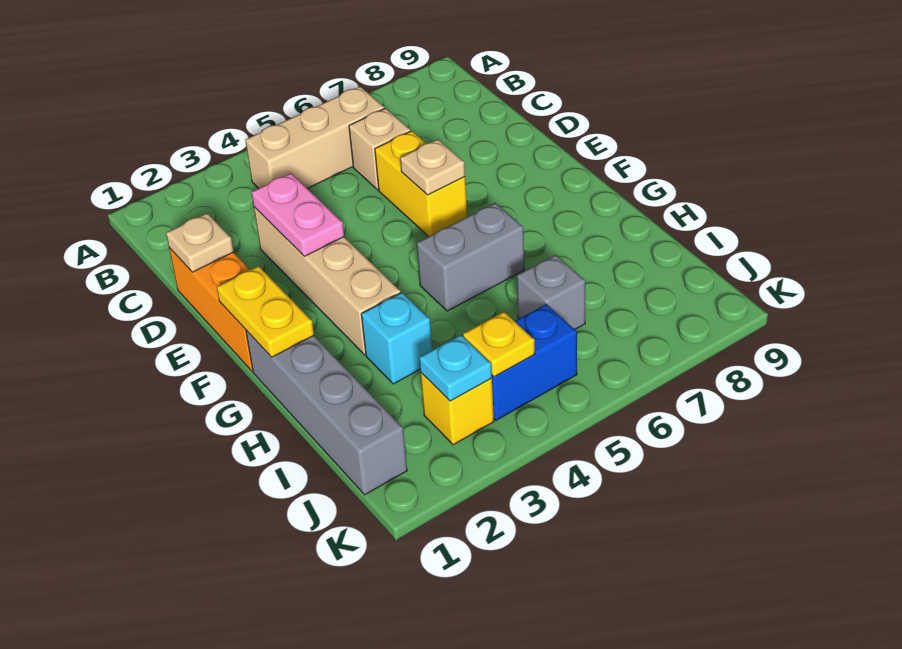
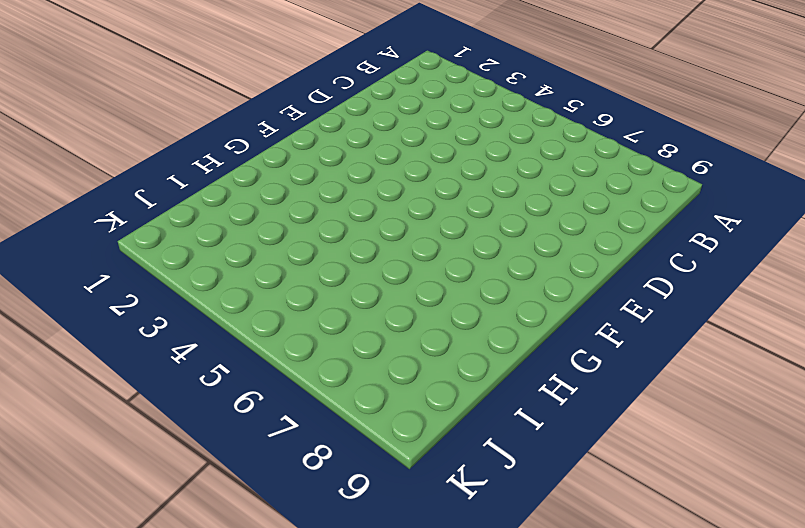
none -> tan 1x3 brick [245,86,384,189]
none -> tan 1x1 brick [349,108,410,190]
none -> orange 1x3 brick [169,248,253,371]

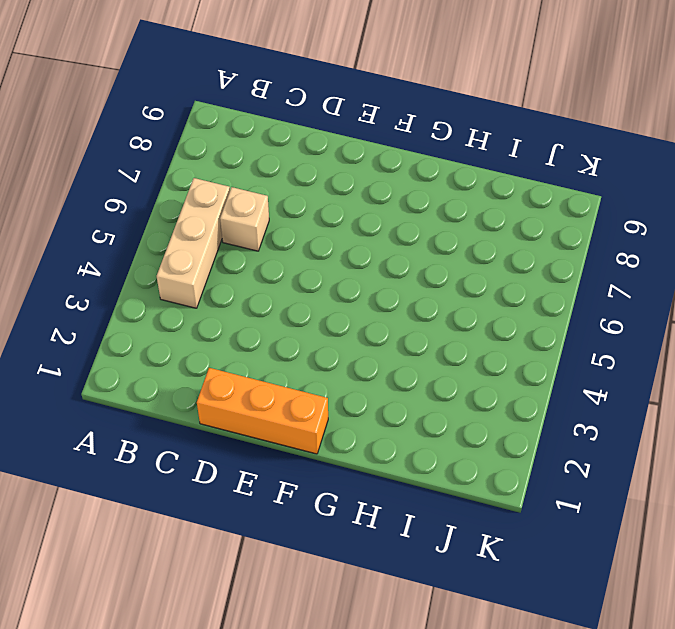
none -> tan 1x4 brick [254,207,401,355]
none -> yellow 1x2 brick [375,131,467,237]
none -> grey 1x4 brick [246,330,407,495]

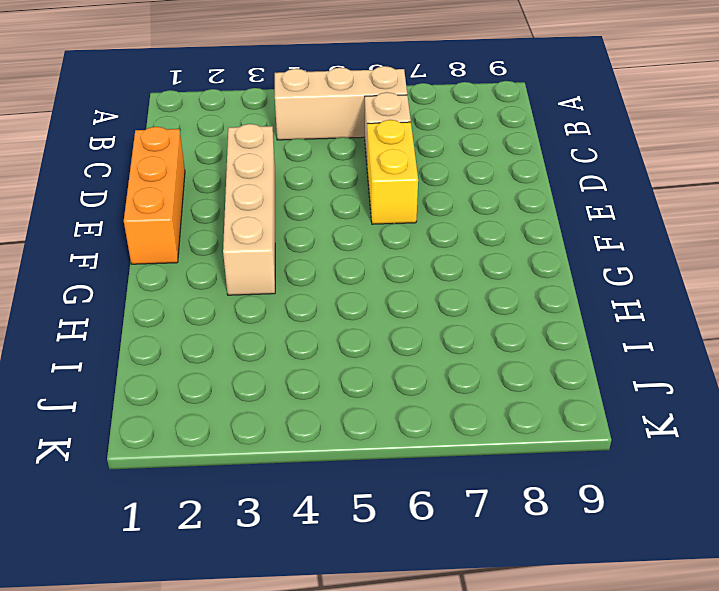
none -> grey 1x4 brick [246,330,407,495]
none -> grey 1x2 brick [417,203,524,311]
none -> cyan 1x1 brick [361,292,432,384]

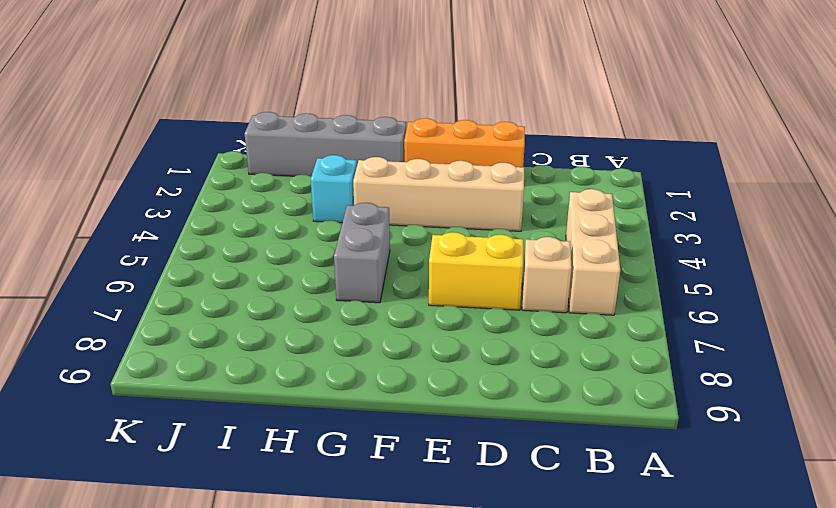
none -> grey 1x1 brick [517,255,585,329]
none -> yellow 1x1 brick [421,373,494,445]
none -> blue 1x2 brick [492,304,577,420]

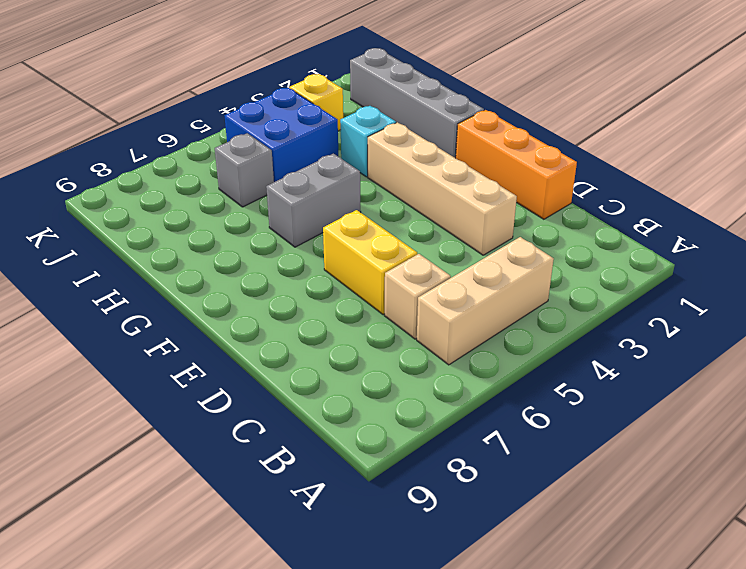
blue 2x2 brick [224,88,338,182] -> blue 1x2 brick [492,304,577,420]
none -> tan 1x1 plate [166,213,234,272]
none -> pink 1x2 plate [252,173,344,256]
none -> tan 1x1 plate [400,139,465,195]

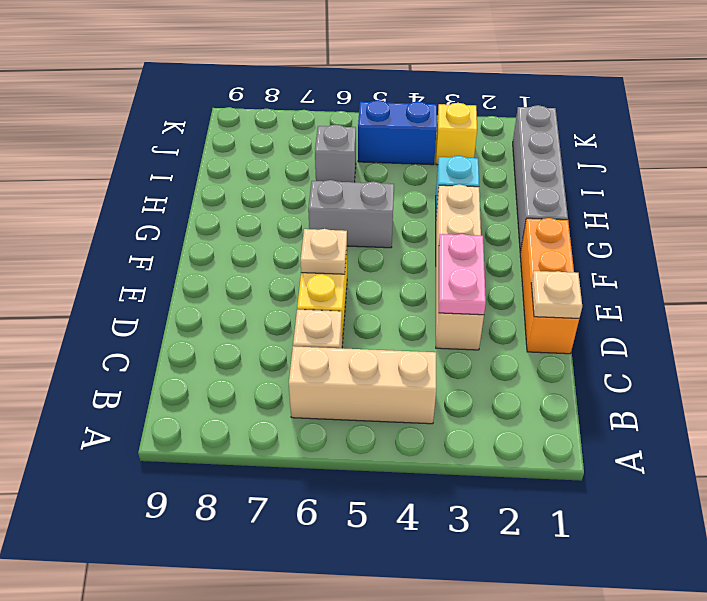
none -> yellow 1x2 plate [217,266,314,357]
none -> cyan 1x1 plate [419,335,492,401]
none -> yellow 1x1 plate [463,312,535,377]

